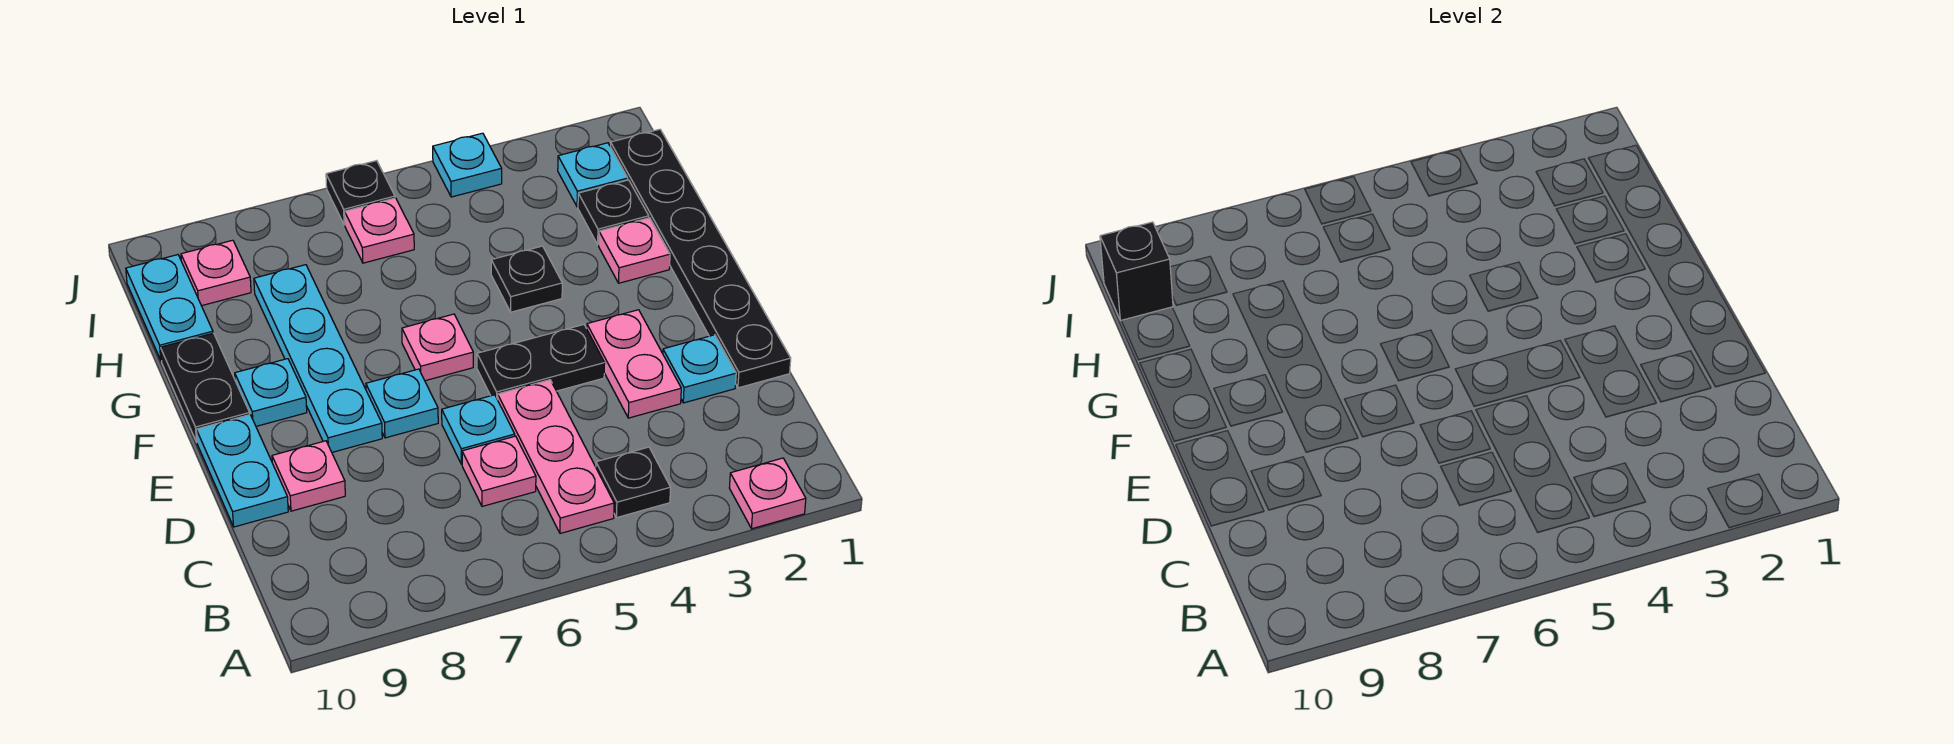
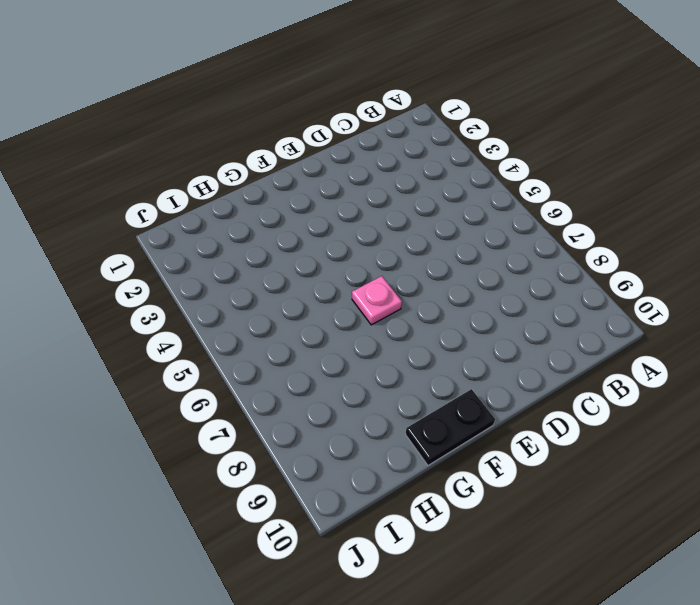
none -> pink 1x1 plate [729,458,806,529]
none -> black 1x1 plate [596,447,671,518]
none -> pink 1x3 plate [498,380,614,533]

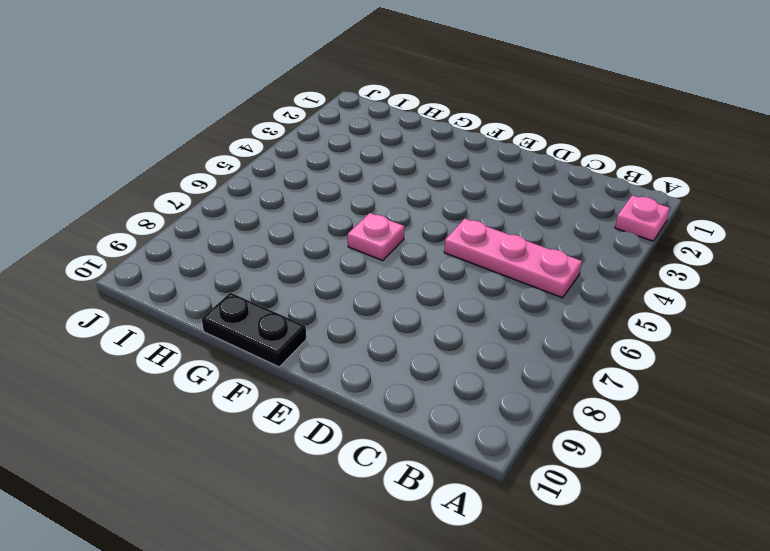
none -> black 1x1 plate [596,447,671,518]
none -> pink 1x1 plate [462,436,536,506]
none -> black 1x6 plate [610,129,791,388]

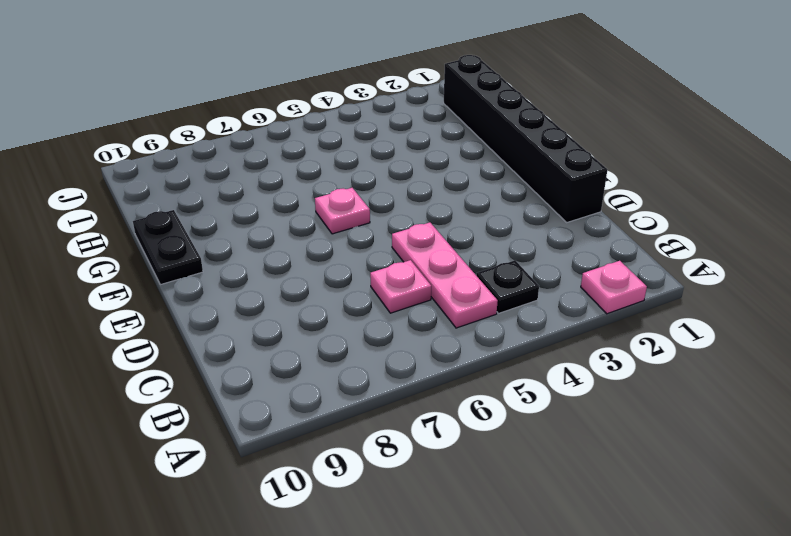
black 1x6 brick [444,55,607,222] -> black 1x6 plate [610,129,791,388]
none -> cyan 1x1 plate [663,335,736,403]
none -> pink 1x2 plate [587,310,681,418]
none -> cyan 1x1 plate [442,395,515,464]

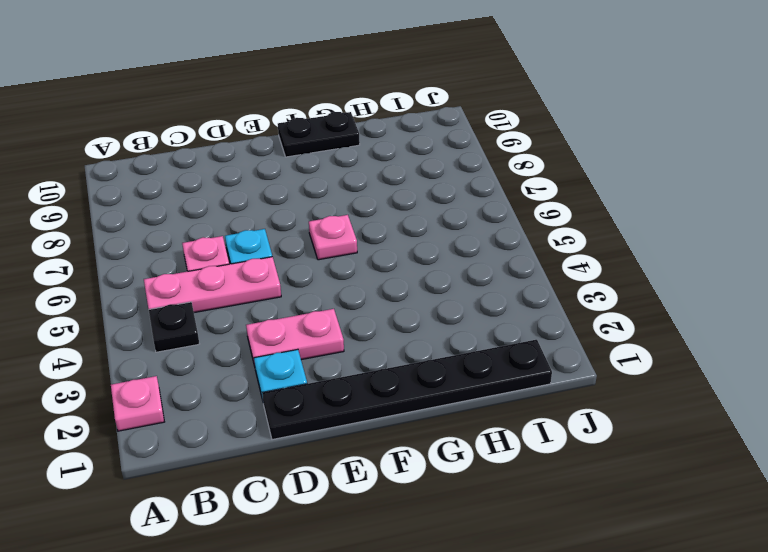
none -> pink 1x1 plate [272,441,345,511]
none -> cyan 1x2 plate [196,415,288,527]
none -> black 1x2 plate [477,325,605,400]

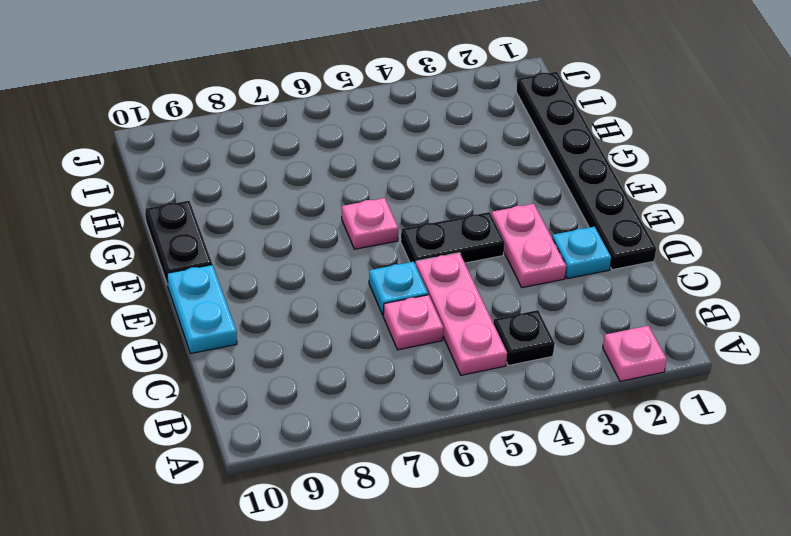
none -> pink 1x1 plate [272,441,345,511]
none -> cyan 1x1 plate [366,369,438,438]
none -> cyan 1x4 plate [254,265,382,452]

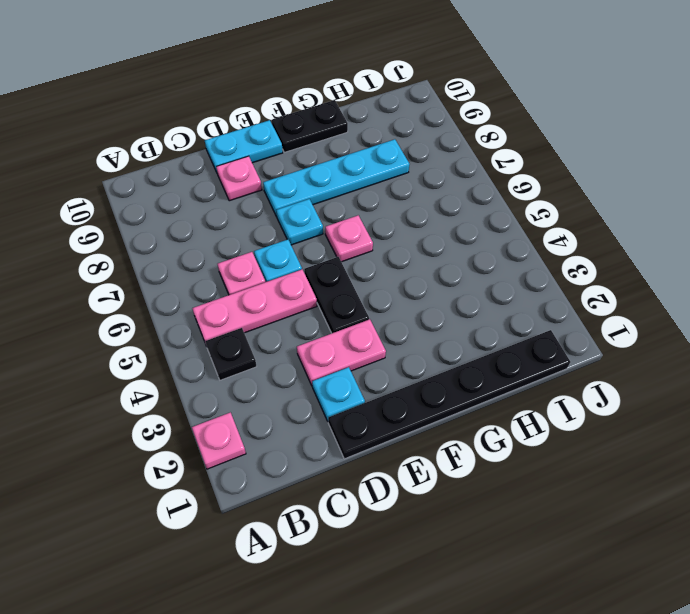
none -> cyan 1x1 plate [235,359,307,426]
none -> pink 1x1 plate [599,218,670,283]
none -> black 1x1 plate [491,246,562,312]

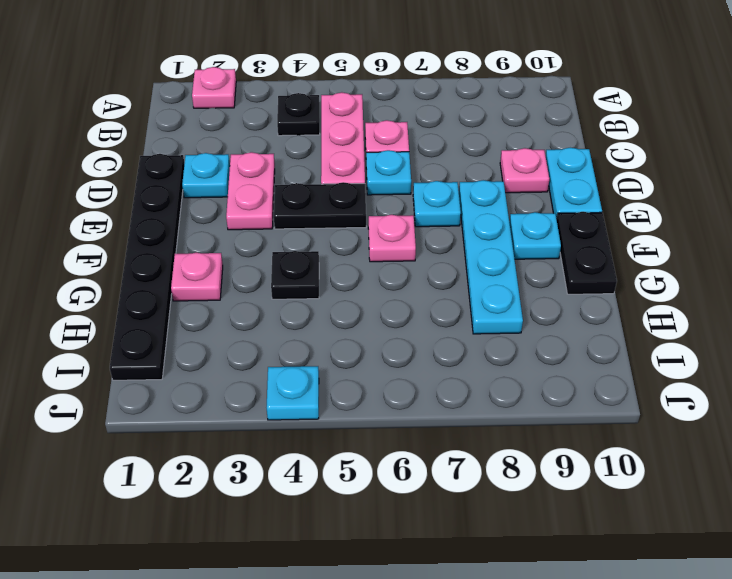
none -> black 1x1 plate [578,180,649,245]
none -> cyan 1x2 plate [126,255,213,360]
none -> cyan 1x1 plate [558,143,628,207]

